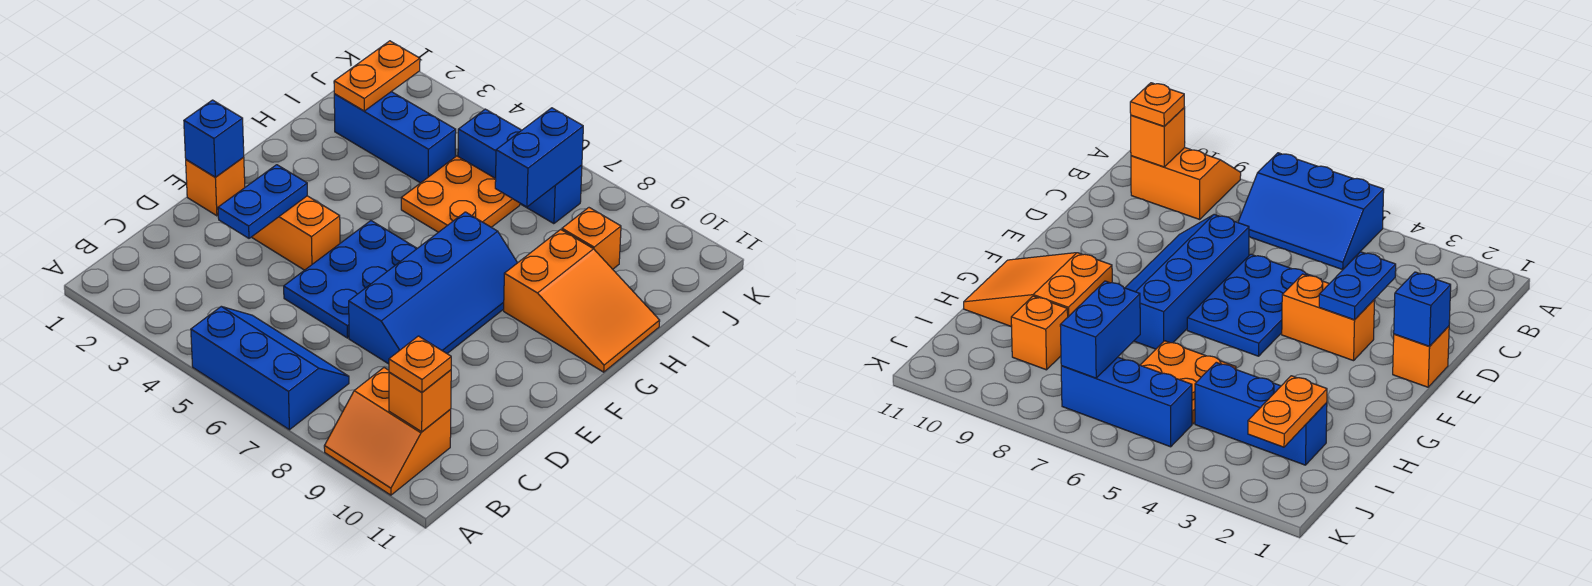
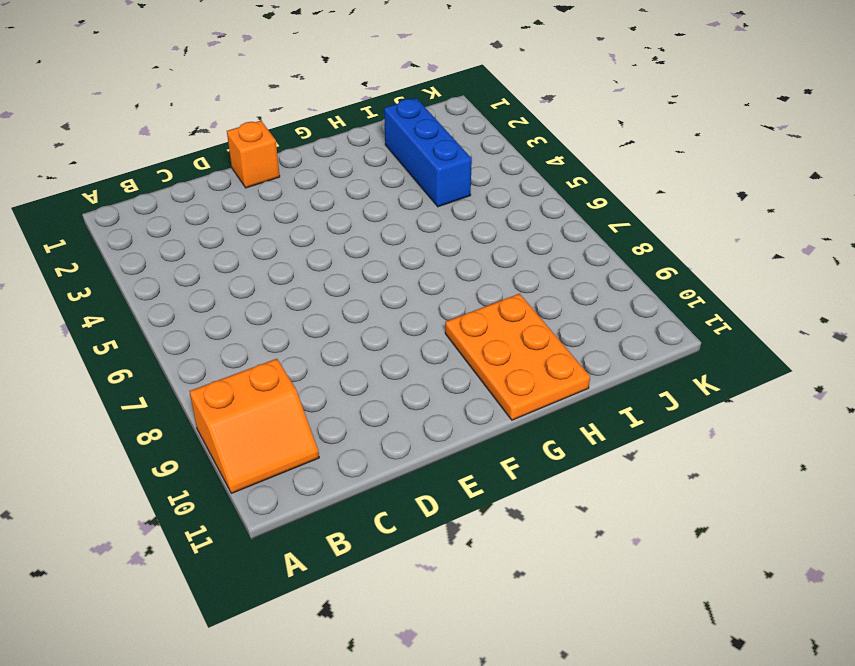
orange 2x2 slope [189,359,319,493] -> orange 2x2 slope turned to [324,368,451,495]
orange 2x3 plate [445,294,590,420] -> orange 2x3 slope [504,229,660,372]
none -> blue 2x3 slope [191,307,349,430]
none -> blue 2x3 plate [284,221,417,338]
none -> blue 2x4 slope [349,212,517,364]

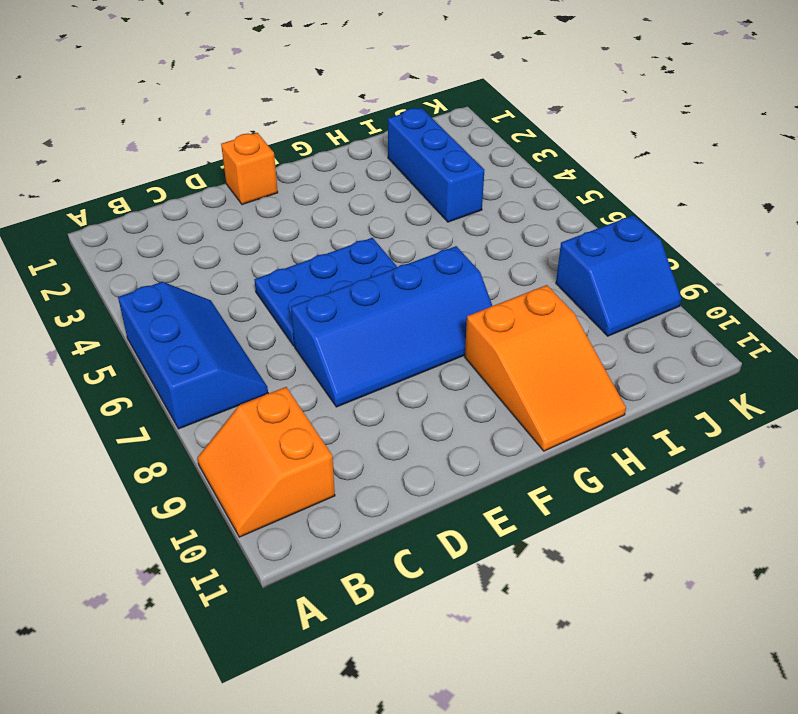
blue 2x2 slope [556,215,681,336] -> none
none -> orange 1x2 brick [252,196,340,270]
none -> orange 2x2 plate [401,156,520,232]
none -> orange 1x1 brick [562,208,621,269]

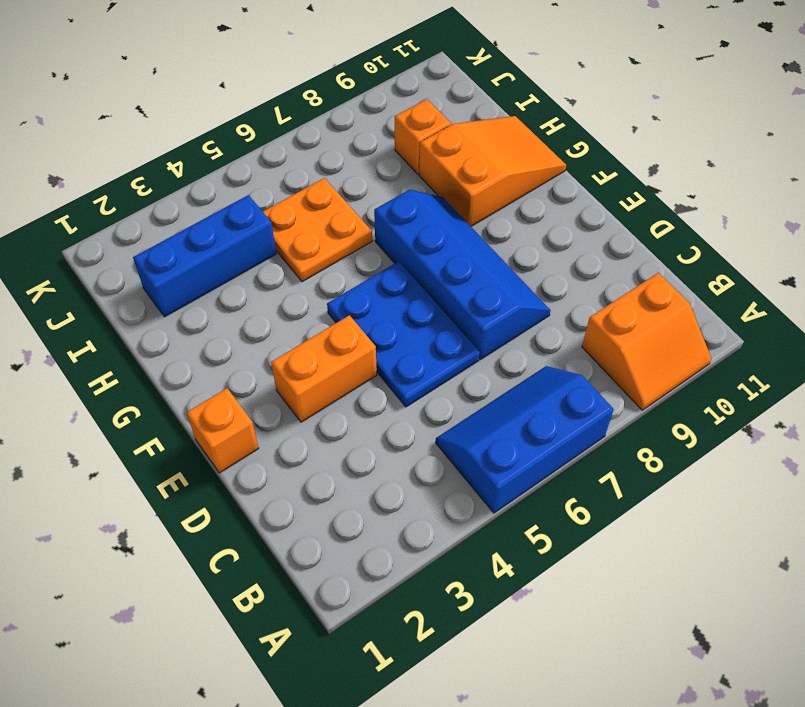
none -> blue 1x3 brick [458,109,582,224]
none -> orange 1x1 brick [389,370,451,432]
none -> blue 1x2 plate [218,165,307,238]

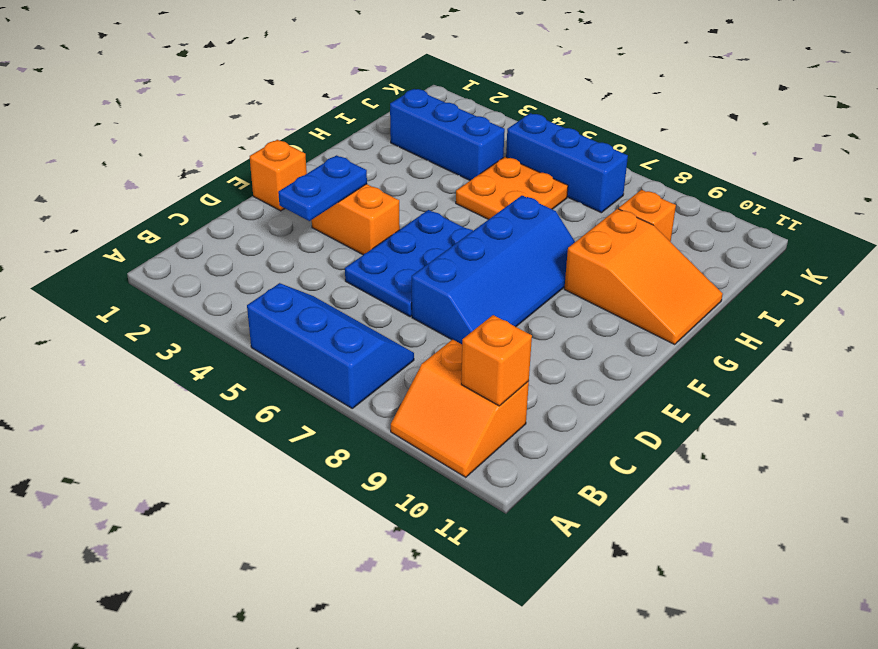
none -> blue 1x1 brick [184,100,244,177]
none -> orange 1x2 plate [334,41,420,111]
none -> blue 1x2 brick [495,108,583,207]

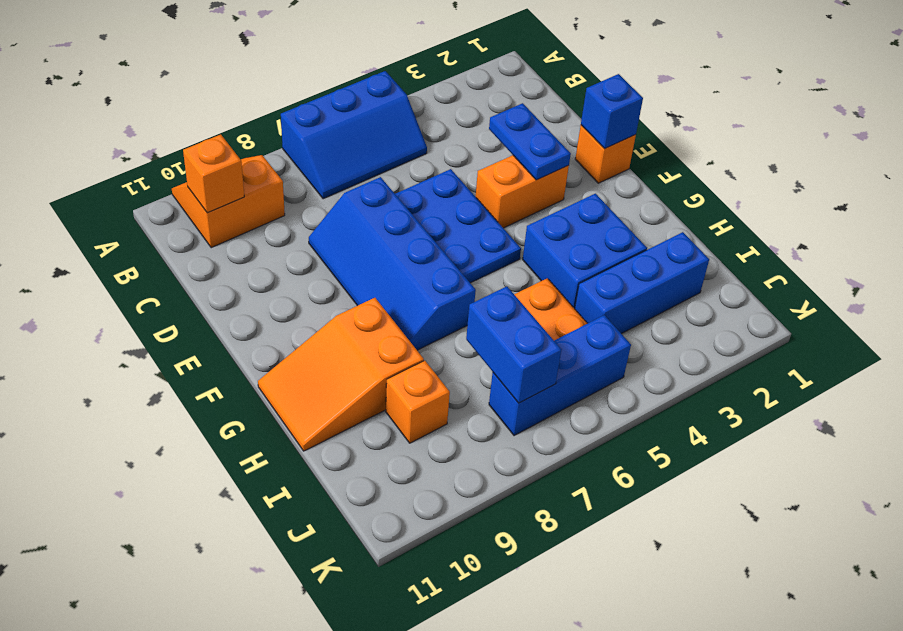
blue 2x2 brick [523,194,647,309] -> none
none -> orange 1x2 plate [334,41,420,111]
none -> orange 1x1 plate [389,336,451,392]

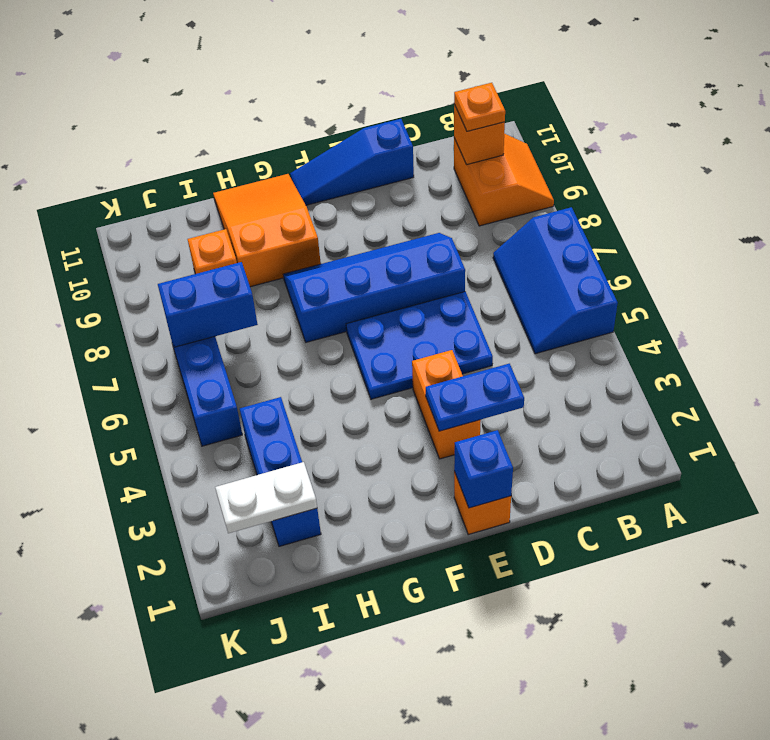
blue 1x3 slope [290,119,414,205] -> none
white 1x2 plate [215,462,317,533] -> orange 1x2 plate [334,41,420,111]
none -> orange 2x2 plate [401,156,520,232]

